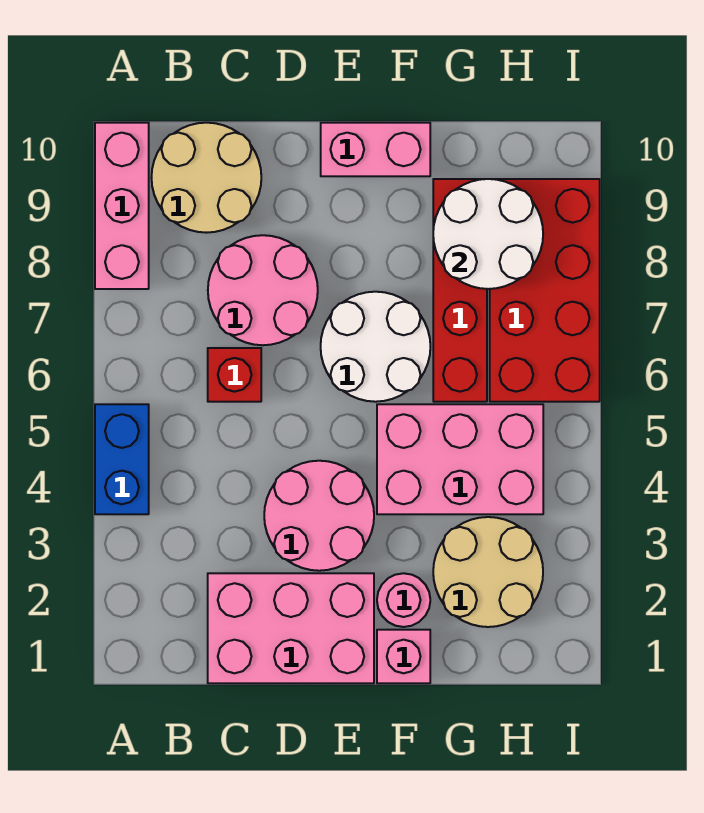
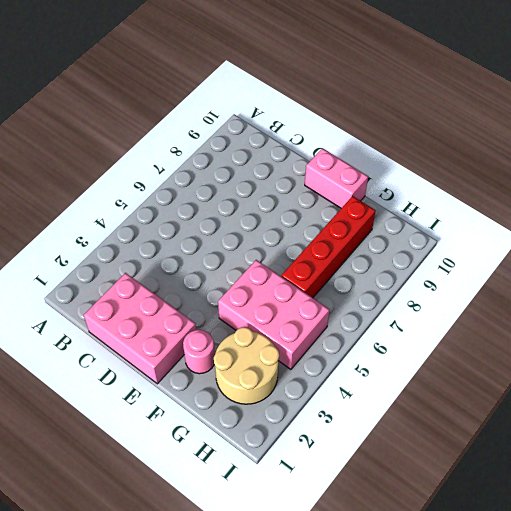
none -> blue 1x2 brick [95,404,149,514]
none -> pink 1x3 brick [95,123,149,289]
none -> tan 2x2 round brick [151,123,261,233]

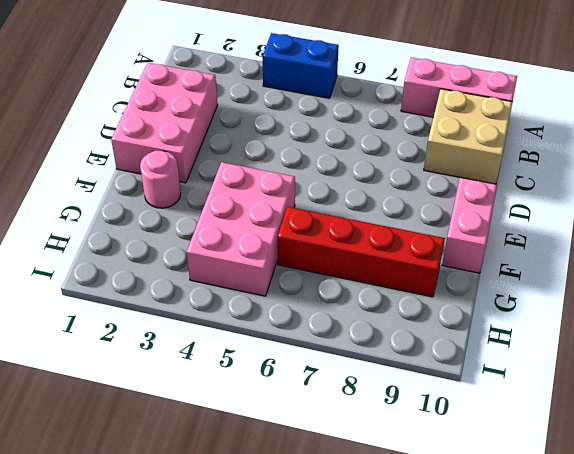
tan 2x2 brick [424,89,512,184] -> tan 2x2 round brick [151,123,261,233]
none -> red 1x1 brick [208,348,261,402]
none -> pink 2x2 round brick [208,235,318,345]
none -> pink 2x2 round brick [264,461,374,571]

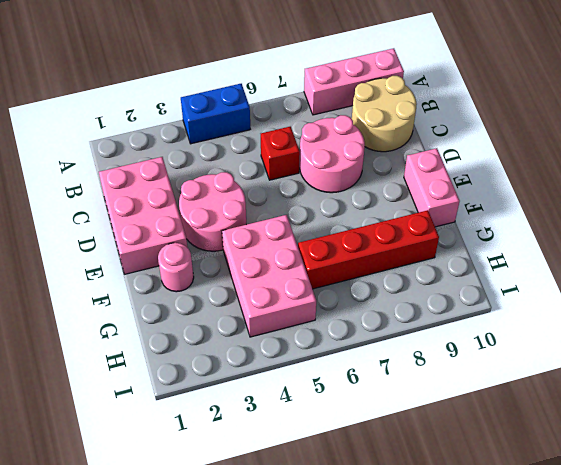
none -> white 2x2 round brick [321,292,430,402]
none -> pink 1x1 brick [377,630,430,683]
none -> tan 2x2 round brick [433,517,543,627]

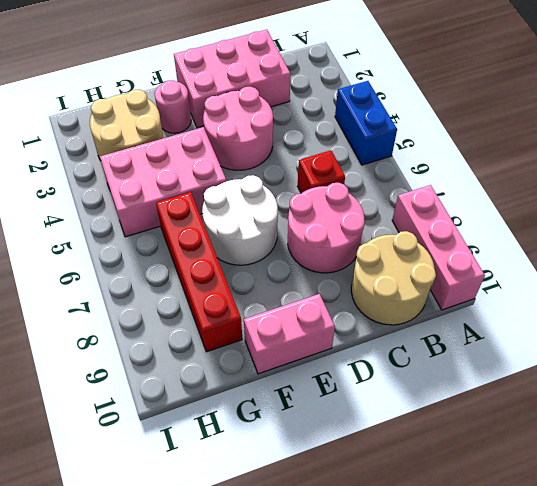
none -> pink 1x1 brick [377,630,430,683]
none -> red 2x4 brick [490,179,600,402]
none -> white 2x2 round brick [433,179,543,289]

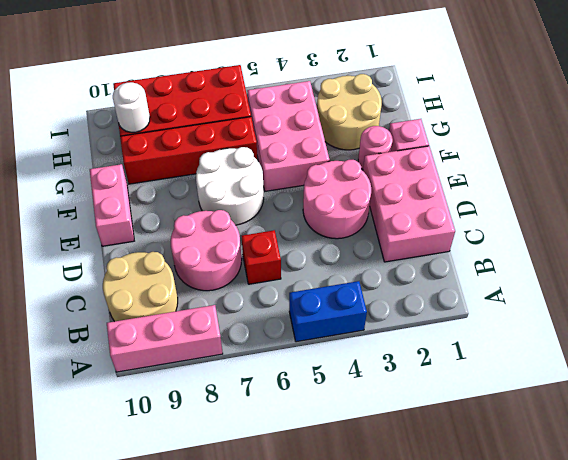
white 1x1 round brick [113,82,150,132] -> white 2x2 round brick [433,179,543,289]

